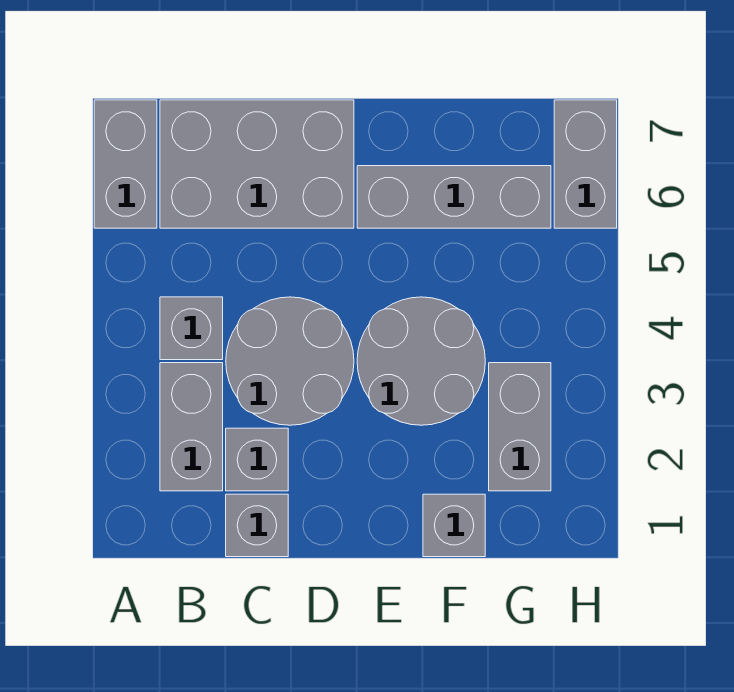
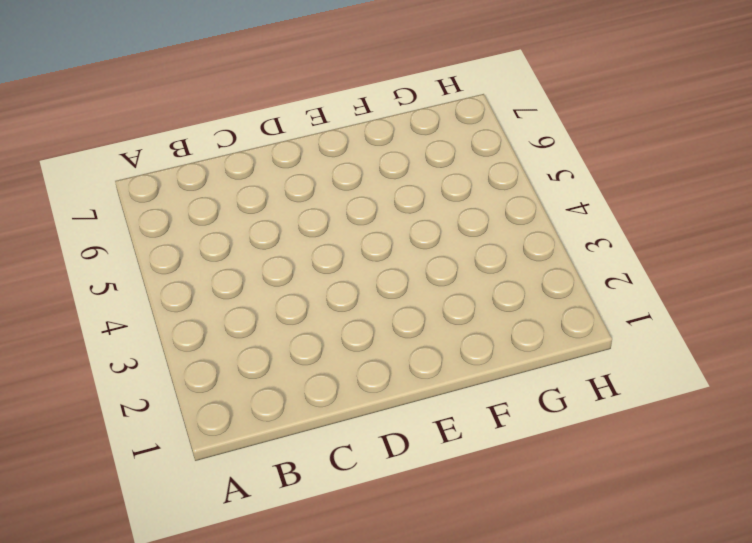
none -> grey 1x2 brick [94,100,157,228]
none -> grey 1x2 brick [160,363,223,491]
none -> grey 1x1 brick [160,297,223,360]

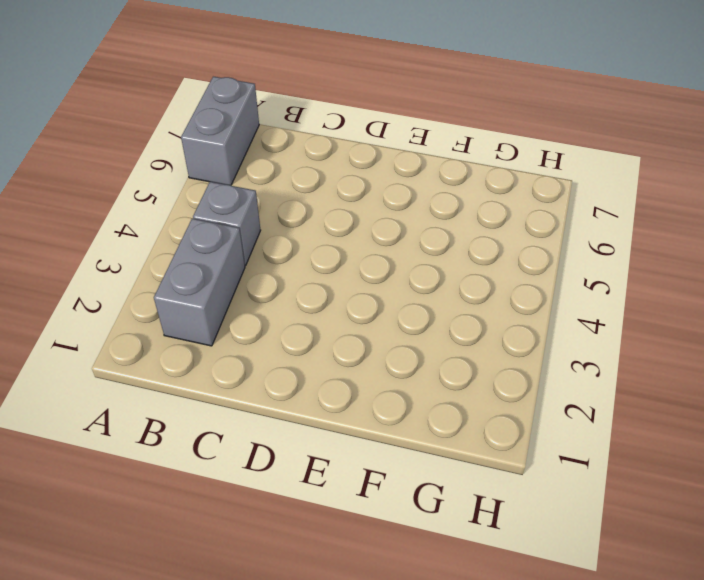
none -> grey 2x3 brick [160,100,354,228]
none -> grey 1x1 brick [226,494,288,557]
none -> grey 1x1 brick [226,428,288,491]

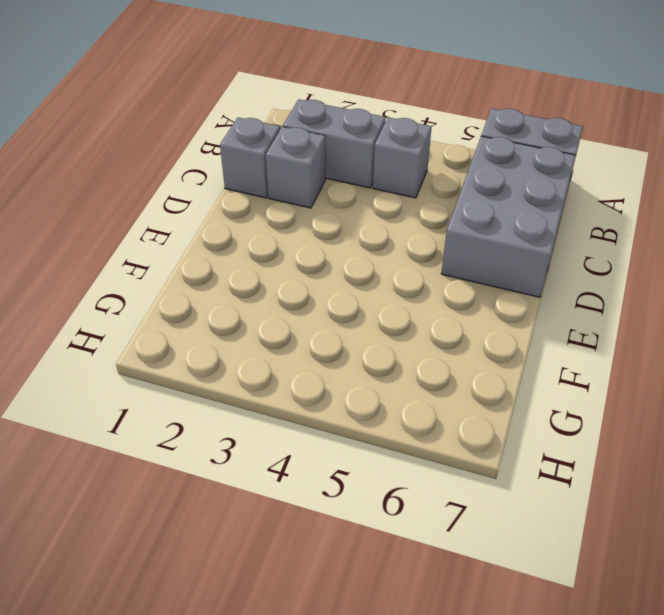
none -> grey 2x2 round brick [226,297,354,425]
none -> grey 2x2 round brick [357,297,485,425]
none -> grey 1x3 brick [357,166,551,228]

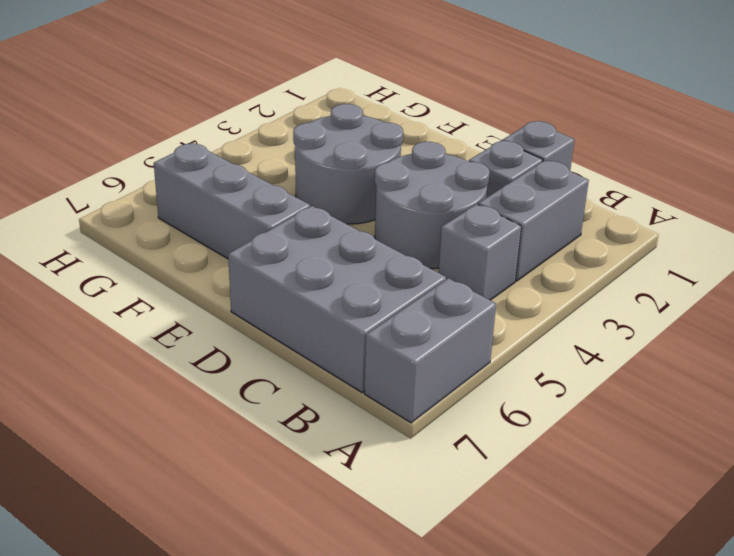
none -> grey 1x1 brick [423,494,485,557]
none -> grey 1x2 brick [489,363,551,491]
none -> grey 1x2 brick [554,100,617,228]

